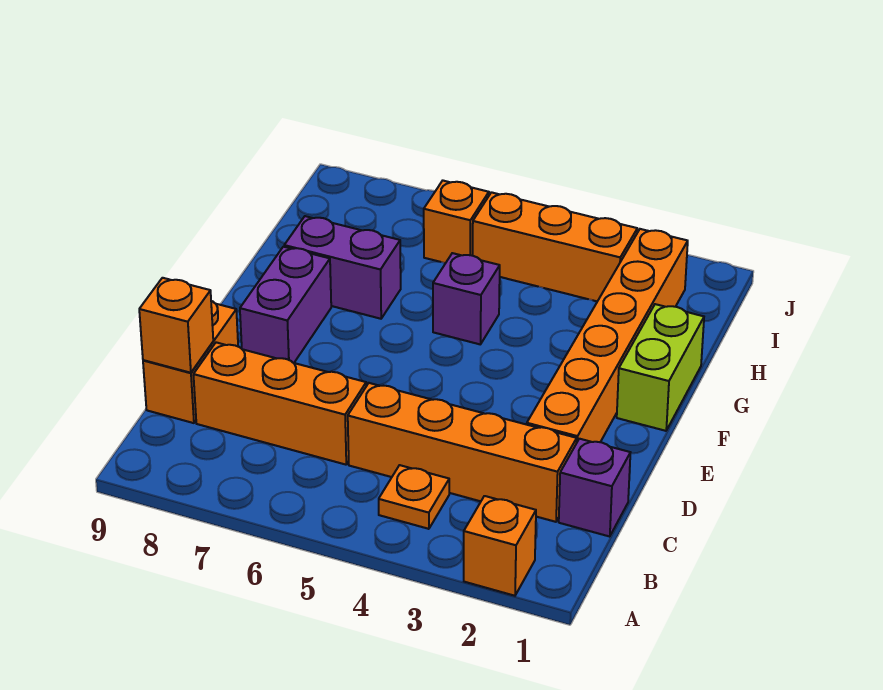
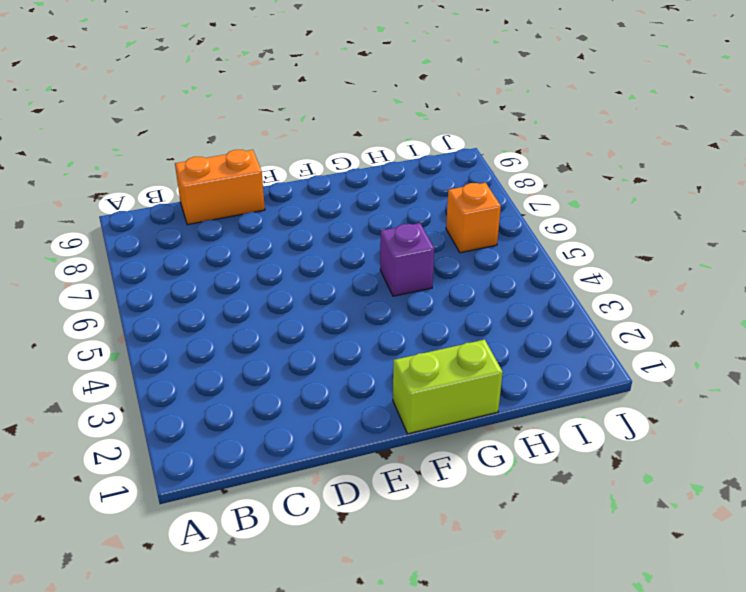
none -> orange 1x1 brick [464,496,536,596]
none -> orange 1x1 plate [379,465,449,529]
none -> purple 1x1 brick [559,439,630,537]

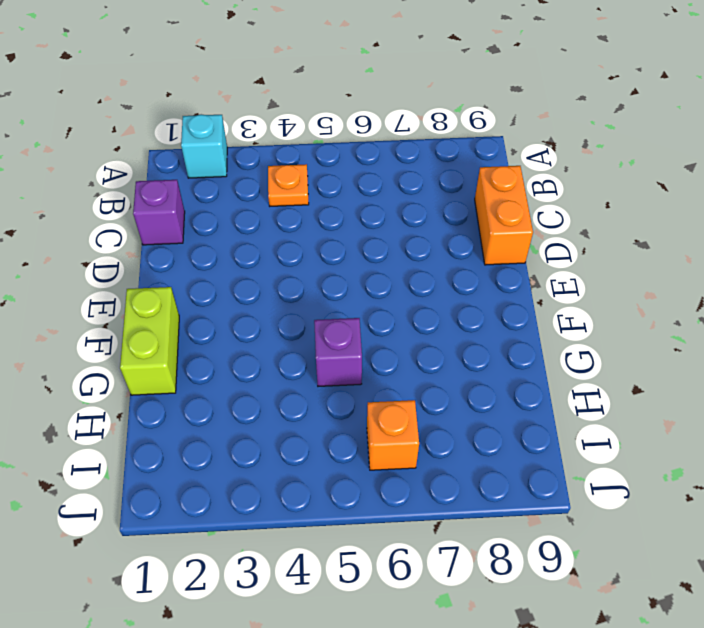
cyan 1x1 brick [181,114,227,178] -> orange 1x1 brick [464,496,536,596]
none -> orange 1x4 brick [348,383,577,522]
none -> orange 1x3 brick [193,342,366,465]
none -> orange 1x6 brick [527,229,688,442]

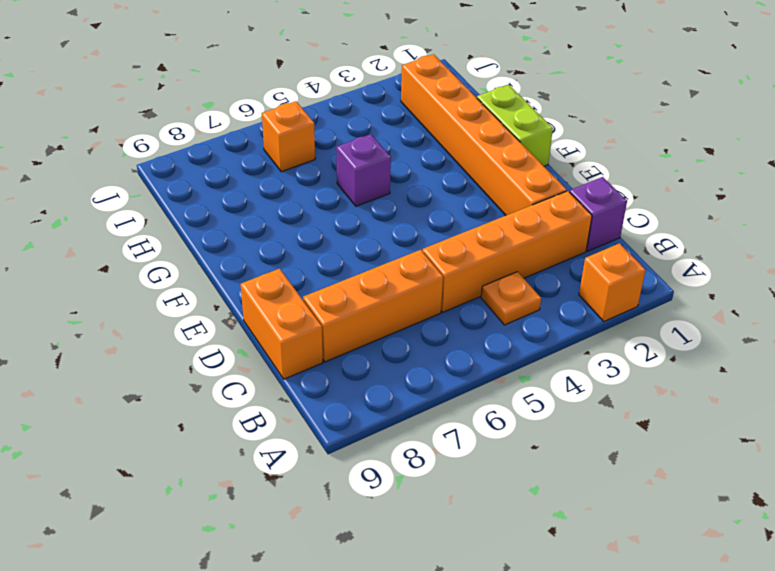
none -> purple 1x2 brick [240,247,331,363]
none -> purple 1x2 brick [284,216,401,319]
none -> orange 1x3 brick [473,192,637,301]

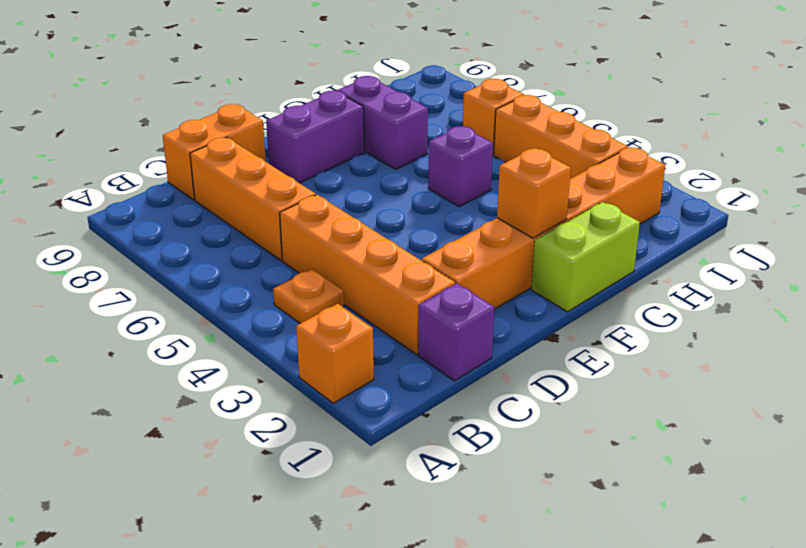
orange 1x1 brick [497,148,571,238] -> orange 1x1 brick moved to [139,278,213,373]

